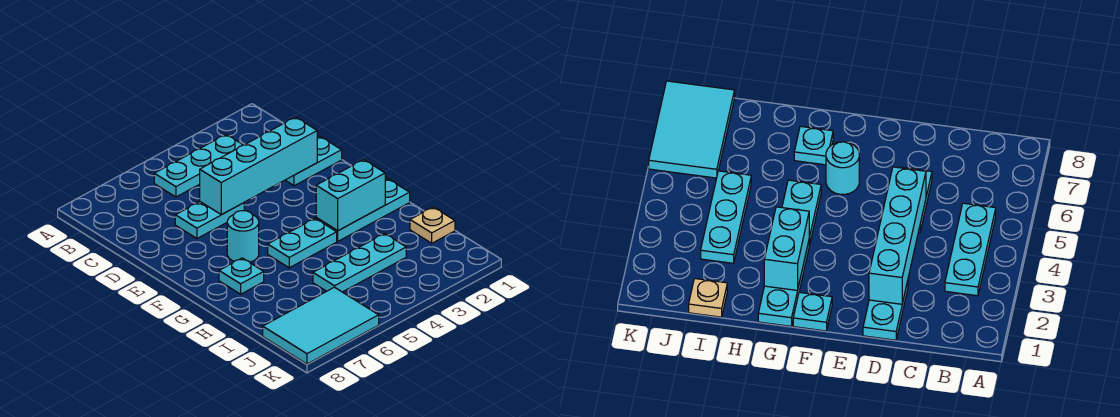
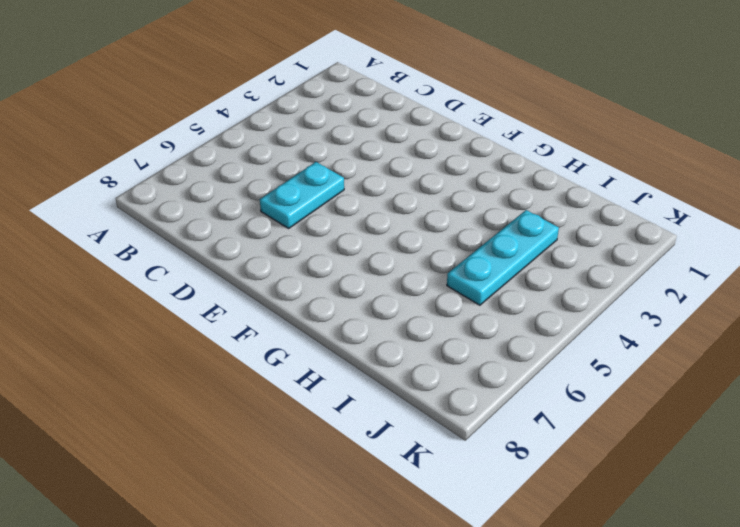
none -> cyan 1x3 plate [154,135,243,197]
none -> cyan 1x2 plate [285,136,342,186]
none -> cyan 1x1 plate [793,292,832,331]

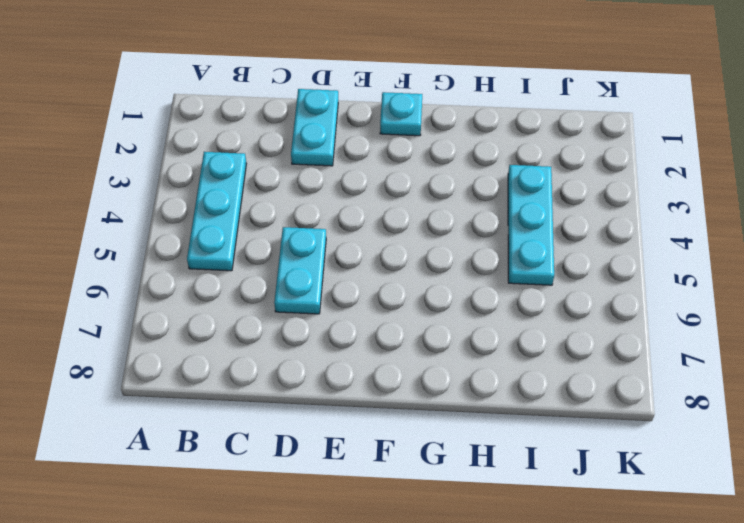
none -> cyan 1x1 round brick [227,211,259,262]
none -> cyan 1x3 plate [316,179,410,241]
none -> cyan 1x2 plate [268,219,337,268]

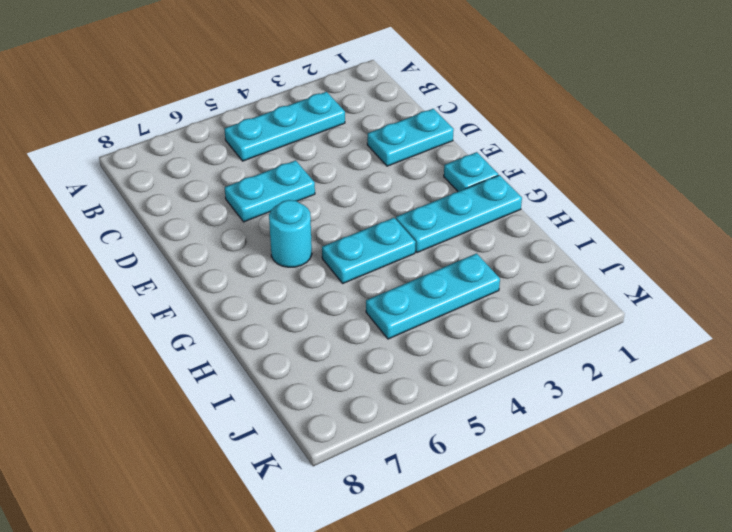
none -> cyan 1x1 plate [219,258,264,294]
none -> tan 1x1 plate [410,207,455,243]
none -> cyan 2x3 tile [263,287,379,364]

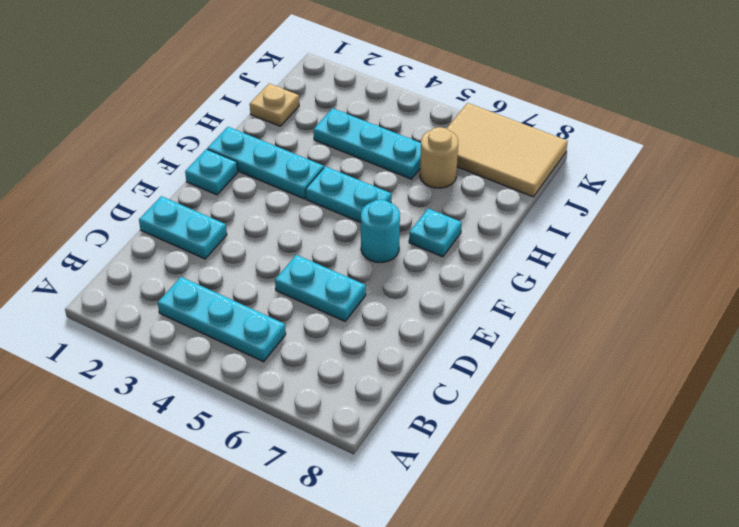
tan 1x1 round brick [420,127,458,188] -> none
tan 2x3 tile [446,103,568,197] -> cyan 2x3 tile [263,287,379,364]
none -> cyan 1x4 brick [200,117,317,215]
none -> cyan 1x2 brick [316,160,385,231]

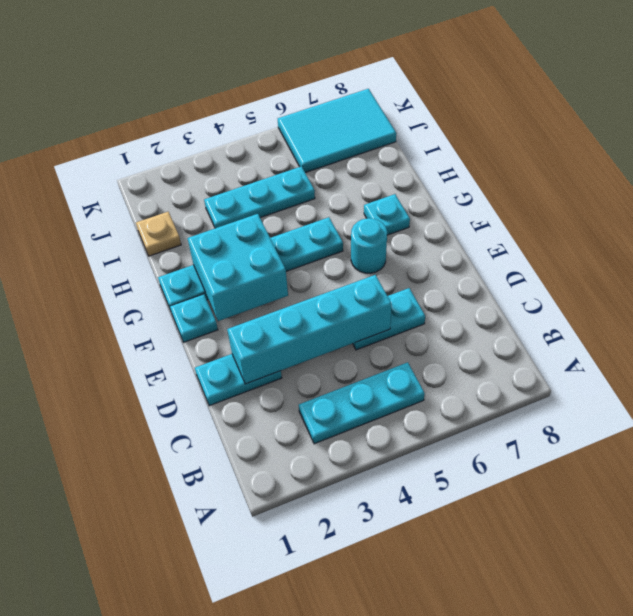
cyan 2x2 brick [187,214,288,321] -> cyan 1x2 brick [316,160,385,231]

